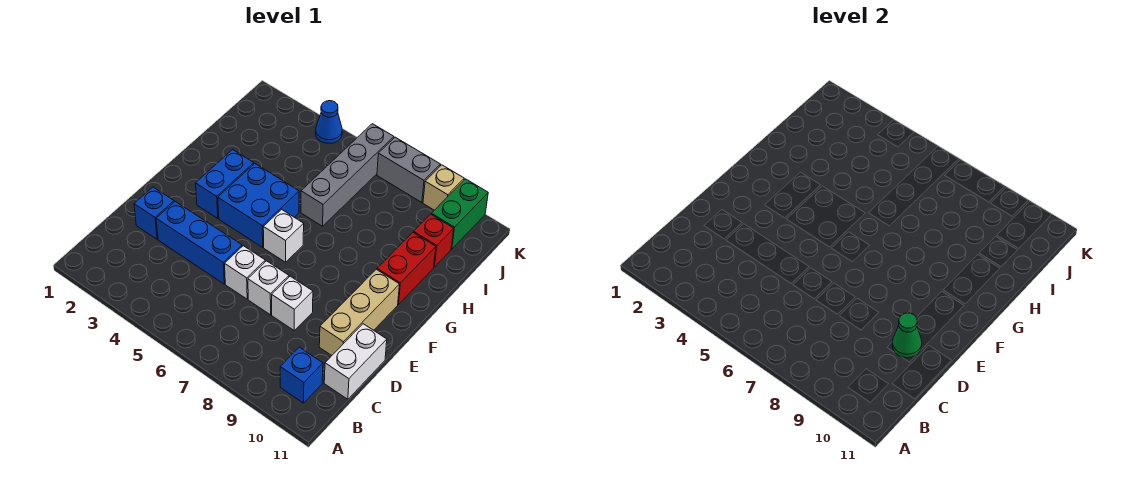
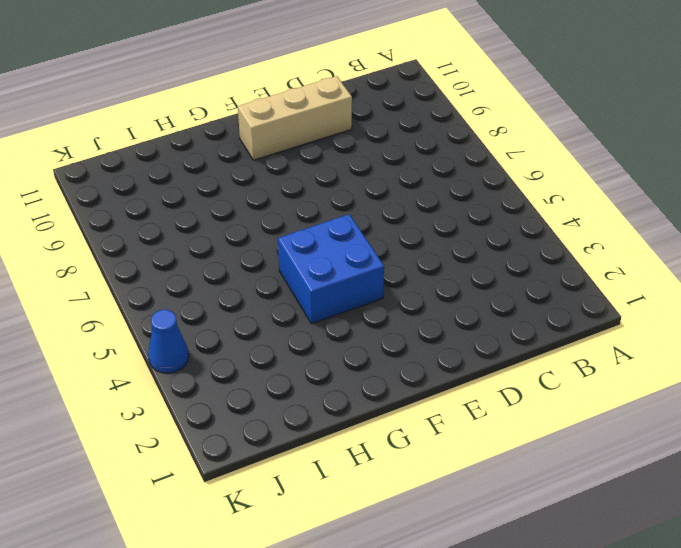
none -> blue 1x1 brick [280,347,323,403]
none -> white 1x2 brick [324,324,387,399]
none -> blue 1x1 brick [134,187,174,239]

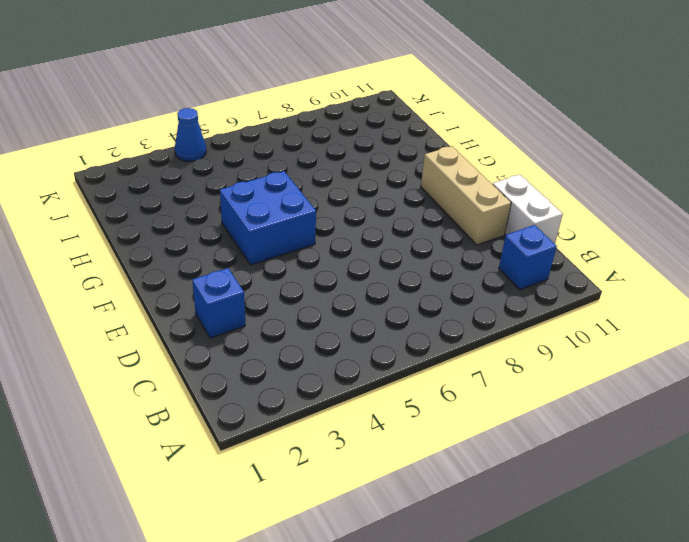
none -> blue 1x3 brick [156,202,242,284]
none -> white 1x1 brick [225,246,265,299]
none -> white 1x1 brick [248,261,289,315]

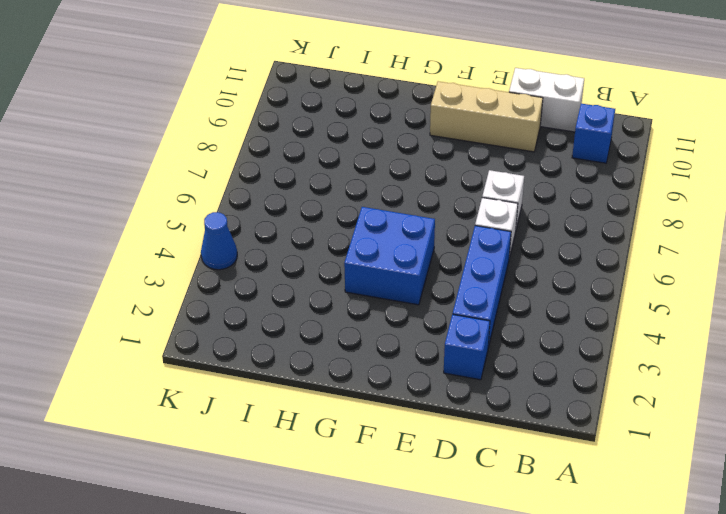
none -> white 1x1 brick [272,276,313,330]
none -> blue 1x2 brick [196,150,254,218]
none -> white 1x1 brick [263,209,304,262]

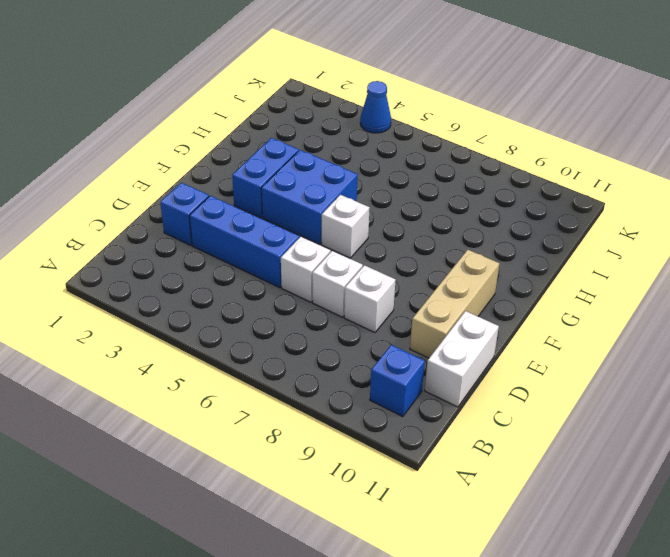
none -> red 1x2 brick [377,232,436,304]
none -> grey 1x4 brick [301,124,394,226]
none -> red 1x1 brick [414,214,454,267]

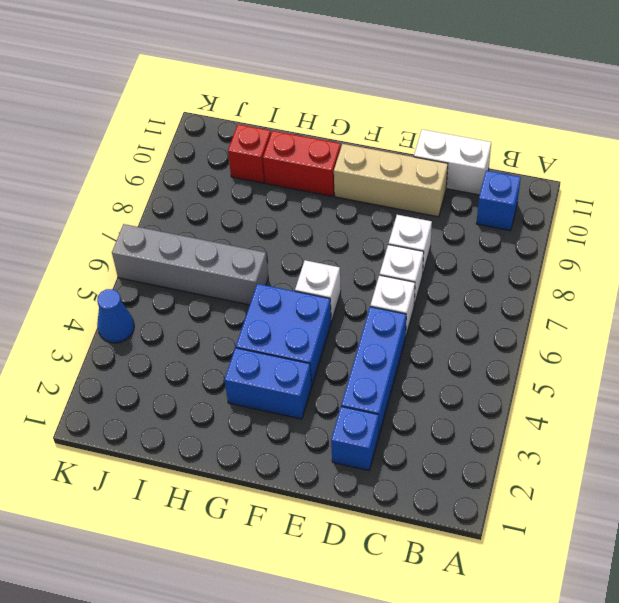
none -> green 1x2 brick [431,179,488,249]
none -> grey 1x2 brick [377,137,441,203]
none -> tan 1x1 brick [423,165,464,210]

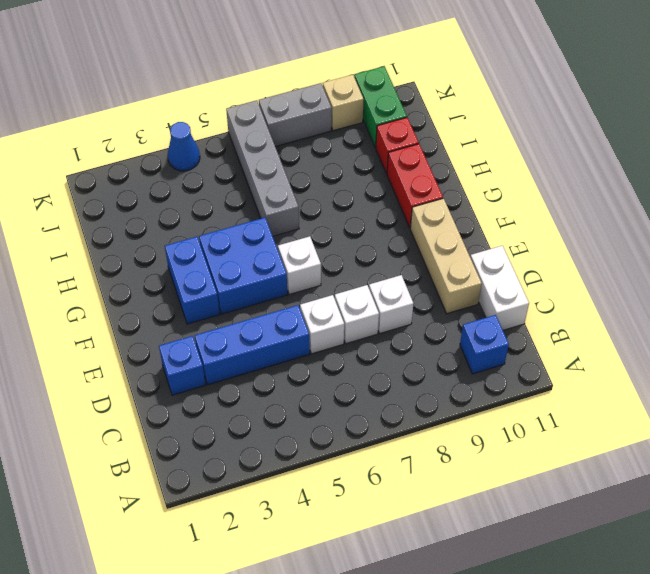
none -> green 1x1 cone [892,313,922,358]

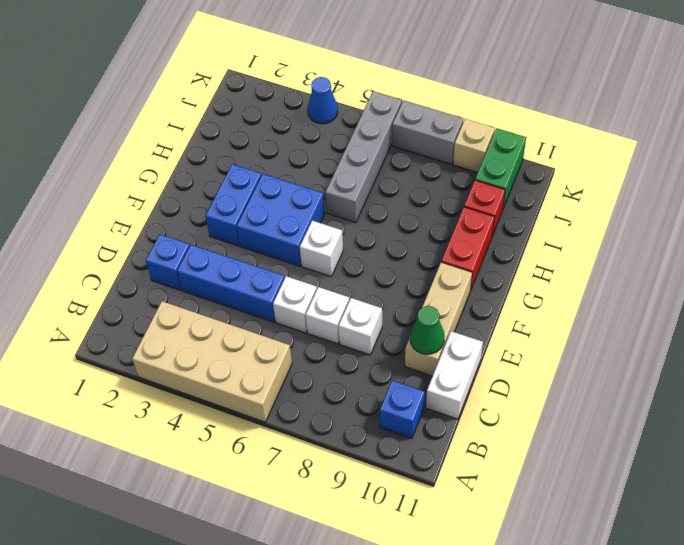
tan 2x4 brick [132,301,292,422] -> none

